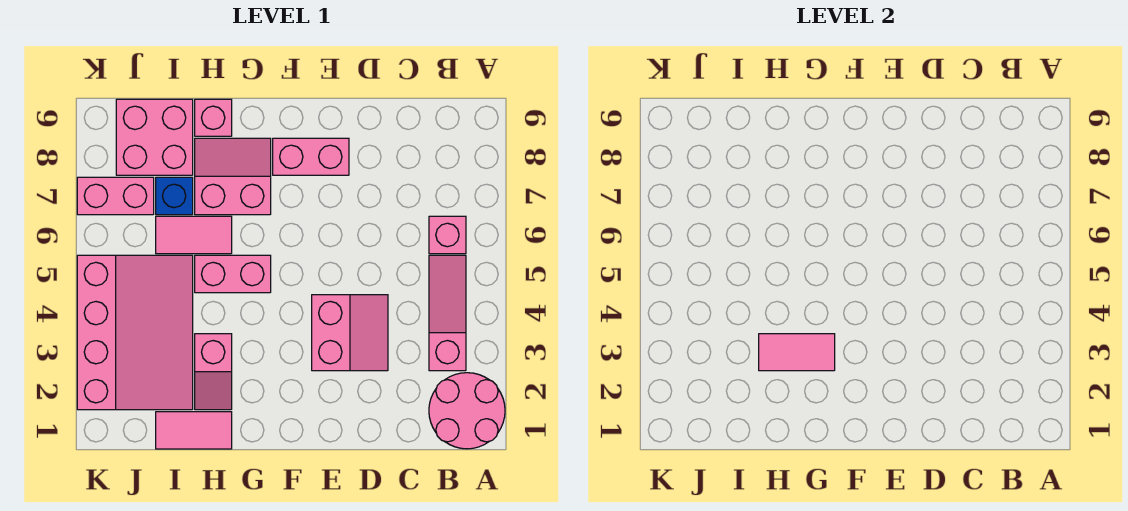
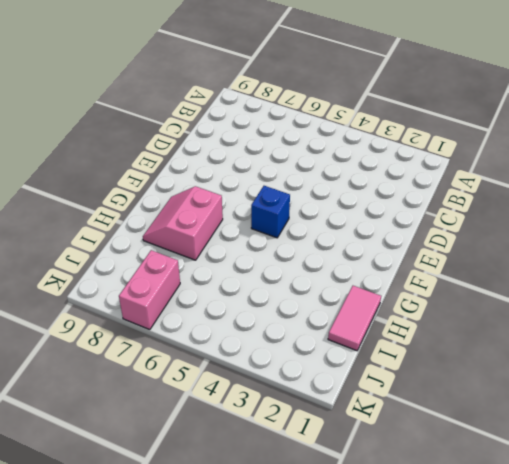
blue 1x1 brick [251,186,290,238] -> blue 1x1 brick moved to [156,177,193,215]
none -> pink 2x2 round brick [429,373,505,449]
none -> pink 1x3 slope [429,255,466,371]
none -> pink 1x1 brick [429,216,466,254]

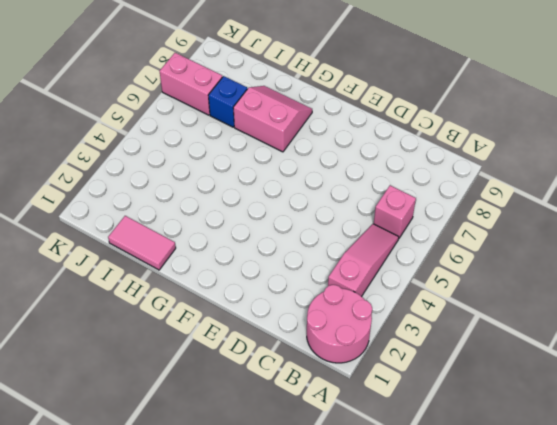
none -> pink 2x2 slope [312,295,388,371]
none -> pink 1x2 brick [273,138,349,175]
none -> pink 1x2 brick [195,255,271,293]

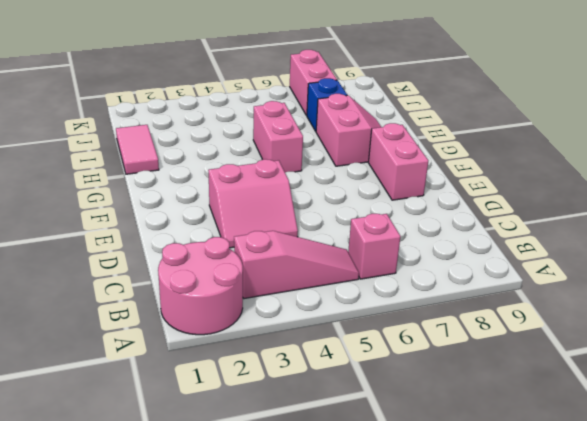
none -> pink 1x2 slope [195,334,232,410]
none -> pink 1x2 tile [156,216,232,254]
none -> pink 1x1 brick [195,99,232,136]

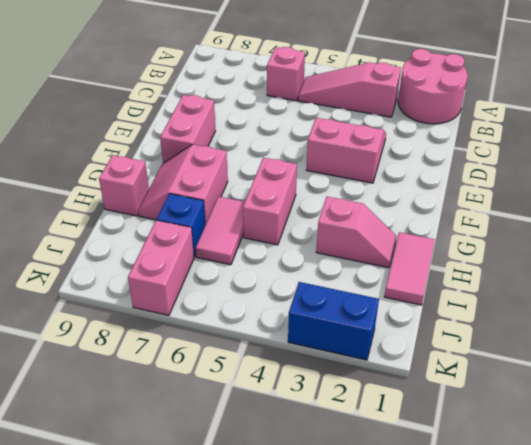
blue 1x2 brick [288,282,379,360] -> pink 3x4 slope [77,255,193,410]
none -> pink 2x2 brick [116,99,193,175]
none -> pink 1x2 tile [759,334,835,371]

